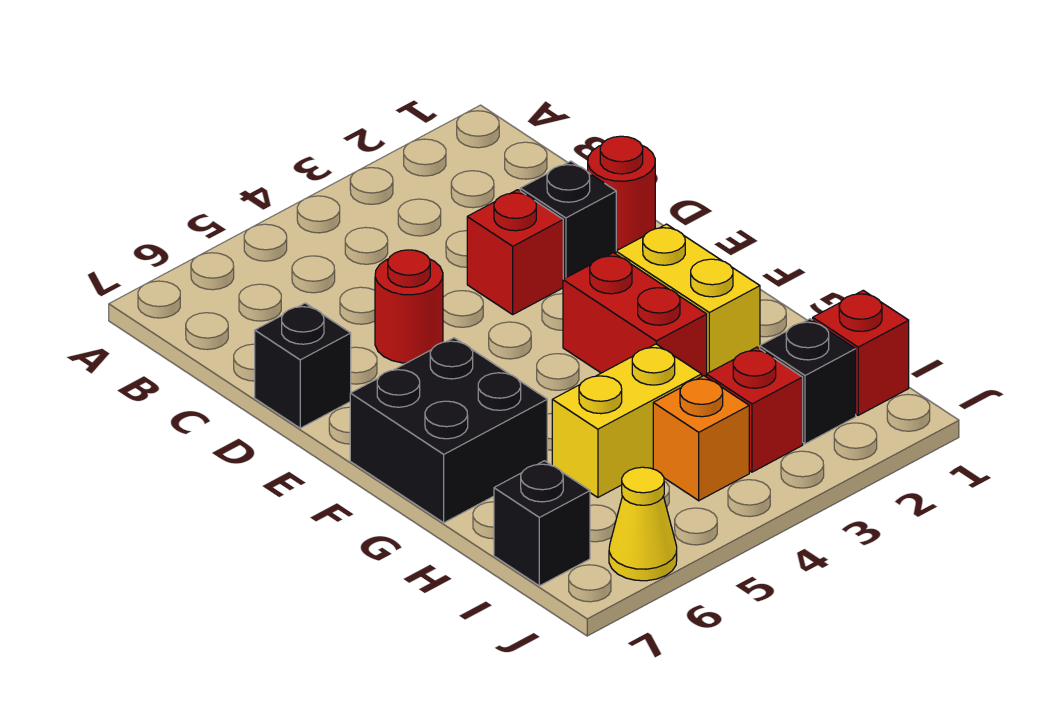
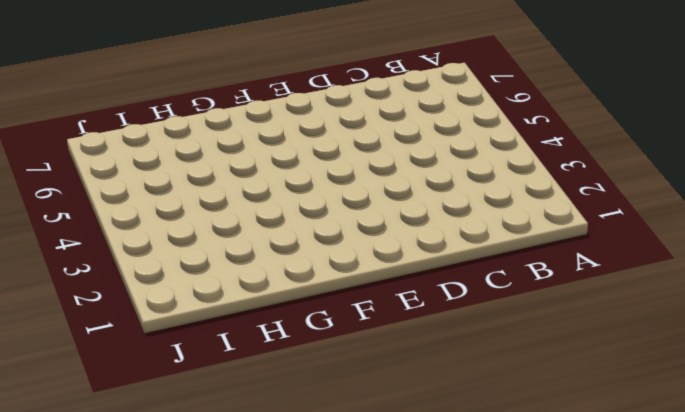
none -> red 1x1 round brick [588,136,655,249]
none -> black 1x1 brick [520,161,616,279]
none -> red 1x1 brick [467,190,563,314]

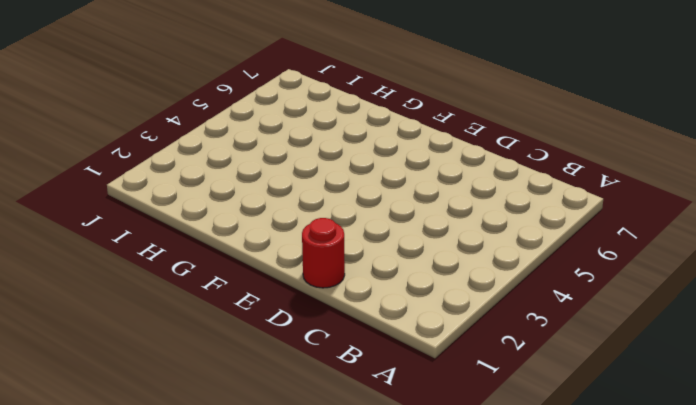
none -> black 1x1 brick [520,161,616,279]
none -> red 1x1 brick [467,190,563,314]
none -> red 1x1 round brick [375,250,443,363]

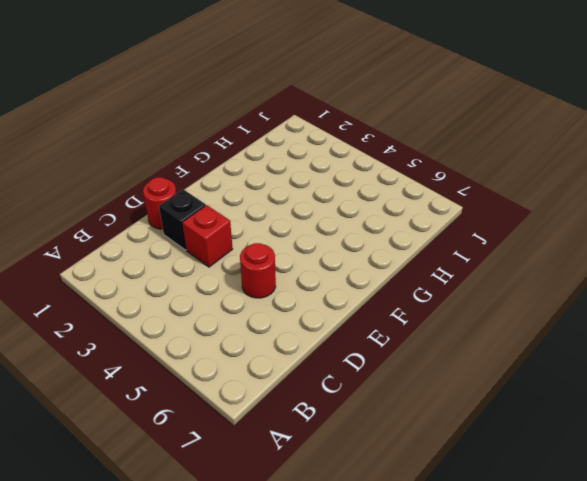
none -> black 1x1 brick [255,303,351,428]
none -> yellow 1x2 brick [616,224,760,373]
none -> red 1x2 brick [563,253,707,377]

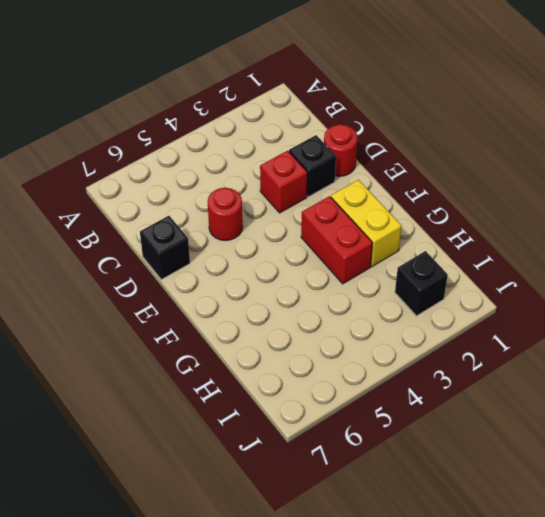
none -> black 2x2 brick [350,338,547,523]
none -> yellow 1x2 brick [552,344,702,497]
none -> red 1x1 brick [813,290,909,415]

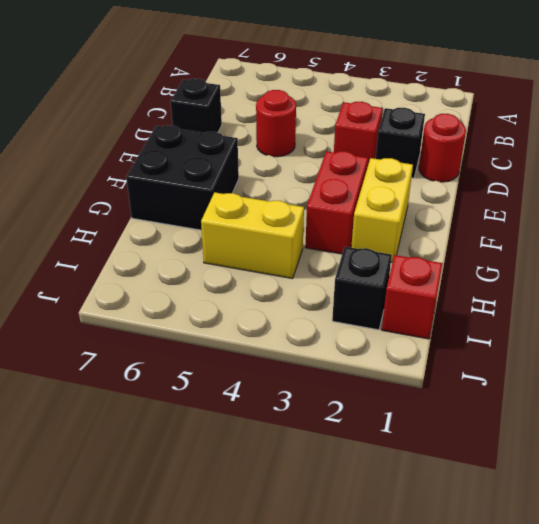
none -> red 1x1 brick [706,347,803,472]
none -> orange 1x1 brick [653,376,749,501]
none -> black 1x1 brick [494,461,590,586]

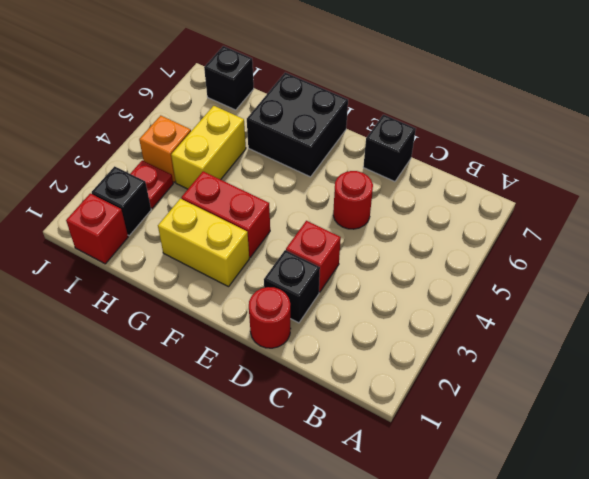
red 1x1 plate [130,160,173,208] -> red 1x1 brick [706,347,803,472]
none -> yellow 1x1 cone [609,467,677,581]

